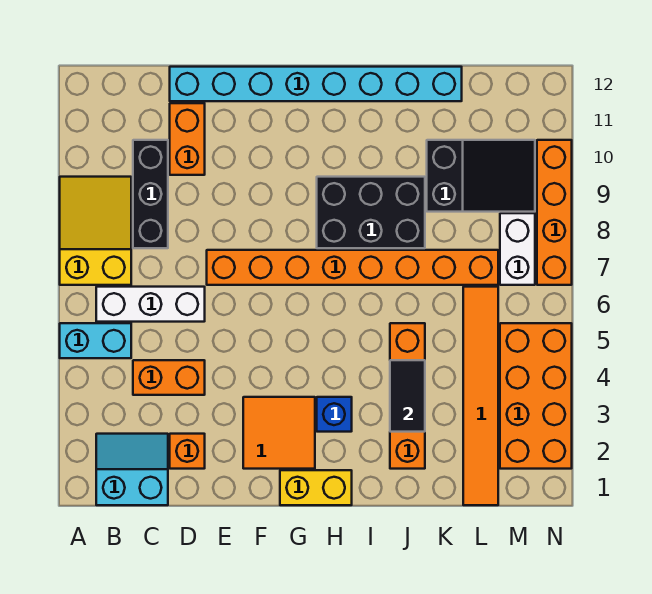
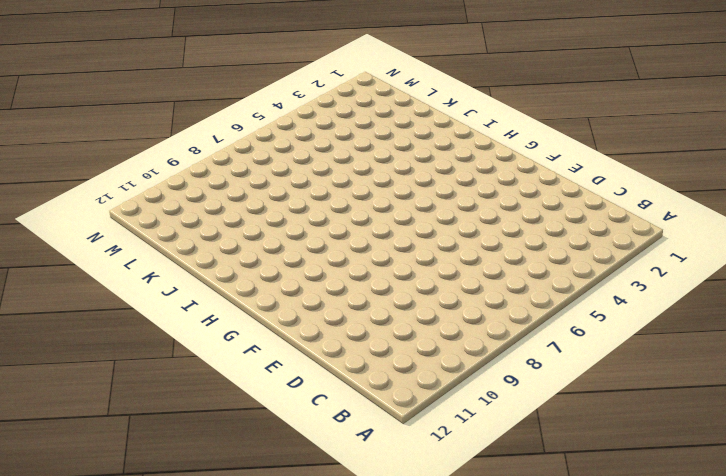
none -> cyan 1x2 brick [60,323,131,358]
none -> yellow 2x3 slope [60,177,131,285]
none -> cyan 2x2 slope [96,434,168,505]

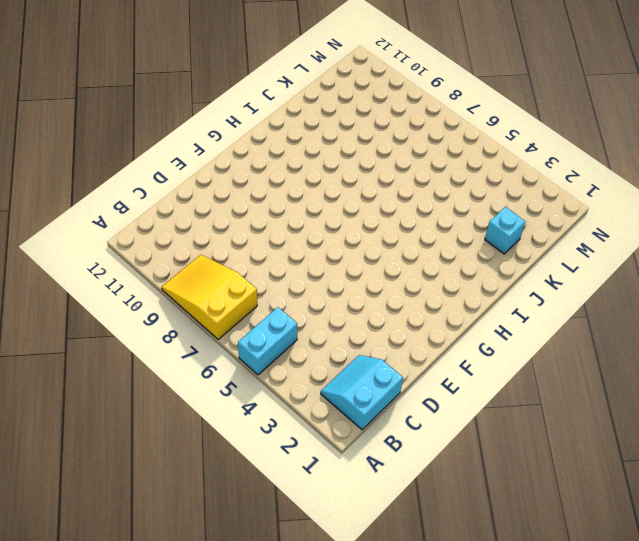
cyan 1x1 brick [485,207,525,254] -> none
none -> white 1x3 brick [96,287,205,322]
none -> orange 1x2 brick [133,360,205,395]
none -> black 1x3 brick [133,140,168,248]

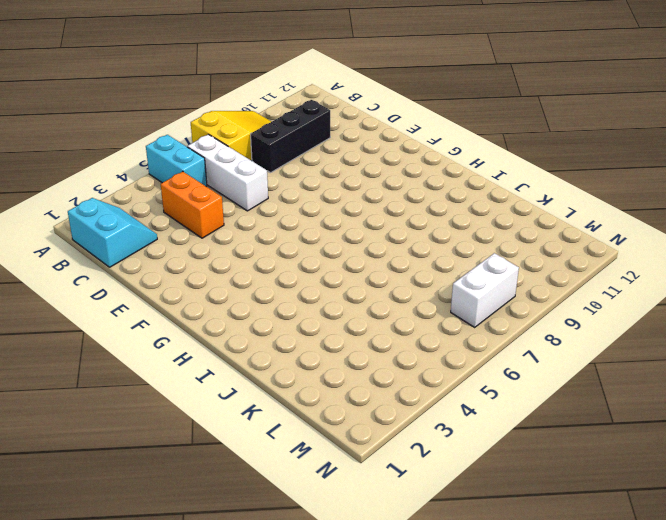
none -> orange 1x1 brick [170,434,205,469]
none -> orange 1x2 brick [170,103,205,175]
none -> cyan 1x8 brick [170,67,462,101]

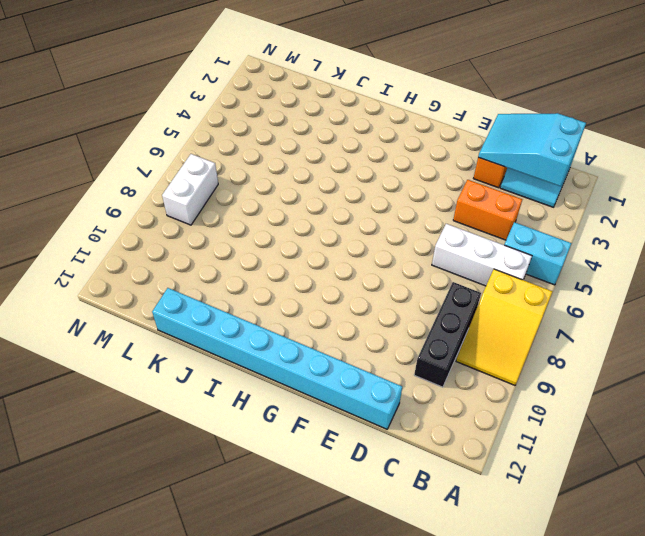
cyan 2x3 slope [478,113,586,186] -> none
none -> orange 1x2 brick [170,103,205,175]
none -> orange 1x8 brick [207,250,498,285]
none -> orange 2x2 tile [243,397,315,469]

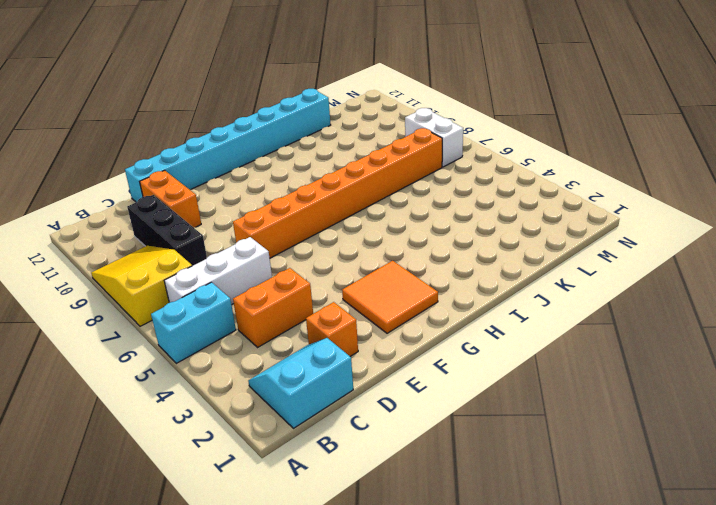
none -> yellow 1x2 brick [280,470,352,505]
none -> blue 1x1 brick [317,397,352,432]
none -> black 2x3 brick [317,177,425,248]

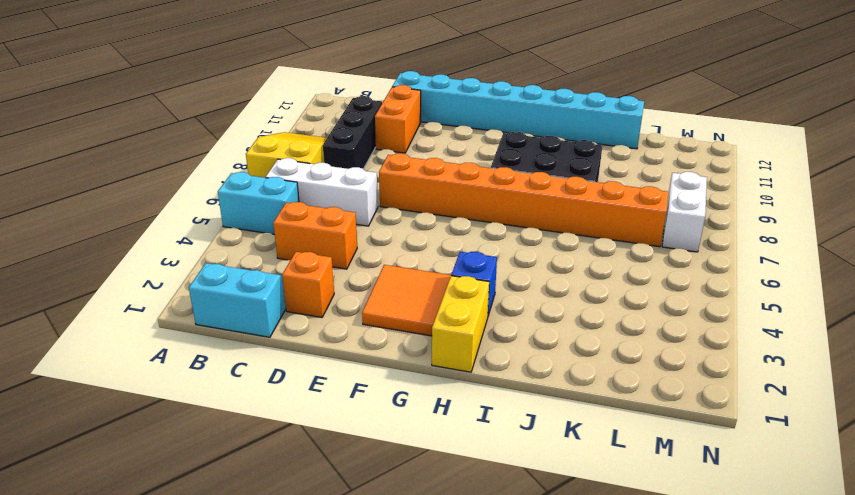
yellow 1x2 brick [432,276,489,372] -> yellow 1x2 brick turned to [280,470,352,505]
none -> orange 1x4 brick [390,323,425,469]
none -> black 2x3 slope [427,140,535,212]
none -> orange 1x6 tile [463,287,498,505]

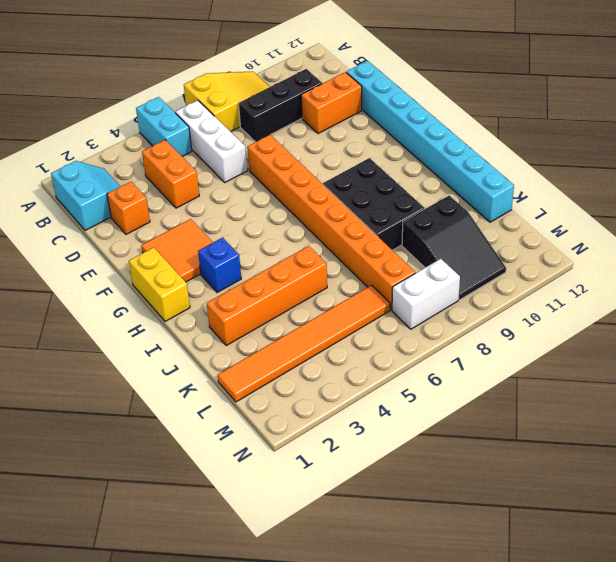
none -> orange 2x4 brick [500,323,572,469]
none -> orange 1x4 brick [537,140,572,285]
none -> black 1x2 tile [390,360,425,432]

